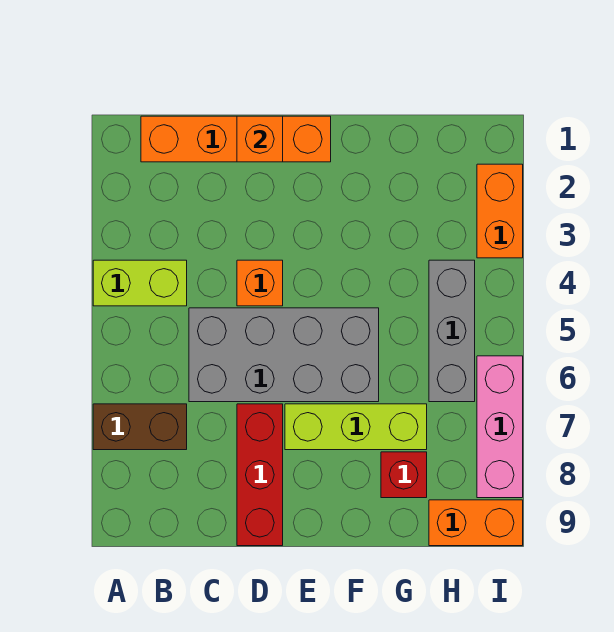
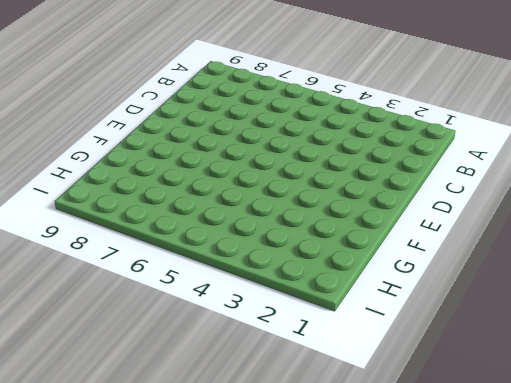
none -> lime 1x2 brick [93,260,187,306]
none -> brown 1x2 brick [93,404,187,450]
none -> orange 1x4 brick [141,116,331,162]

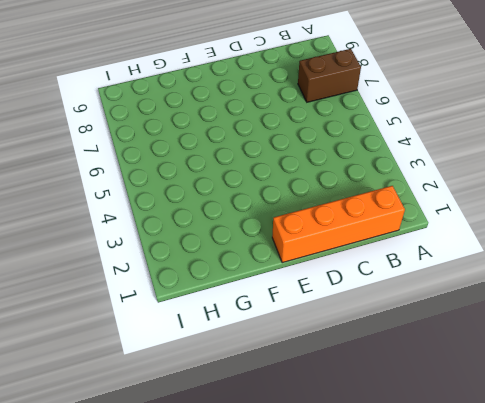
none -> lime 1x2 brick [93,260,187,306]
none -> grey 2x4 brick [189,308,379,402]
none -> orange 1x1 brick [237,260,283,306]

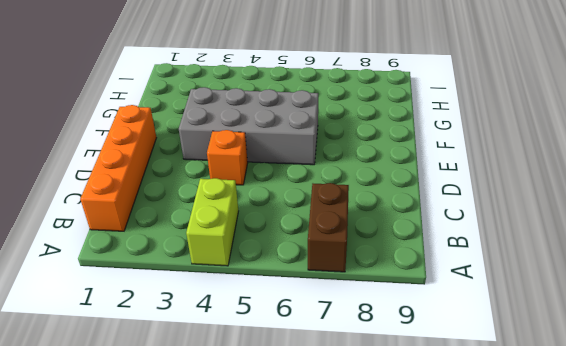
grey 2x4 brick [179,87,318,165] -> grey 2x4 brick turned to [189,308,379,402]
none -> red 1x3 brick [237,404,283,546]
none -> lime 1x3 brick [285,404,427,450]
none -> red 1x1 brick [381,452,427,498]

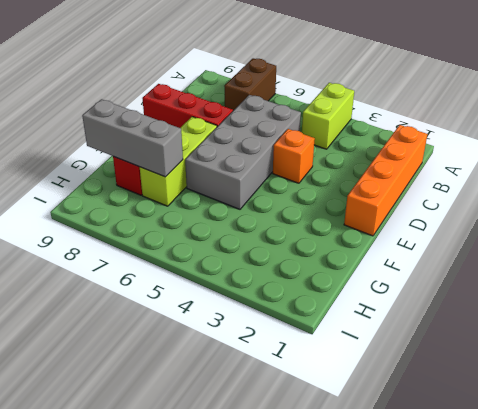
grey 1x3 brick [82,99,183,177] -> grey 1x3 brick moved to [429,260,475,402]
none -> orange 1x2 brick [429,500,523,546]
none -> orange 1x2 brick [477,164,523,258]
none -> pink 1x3 brick [477,356,523,498]

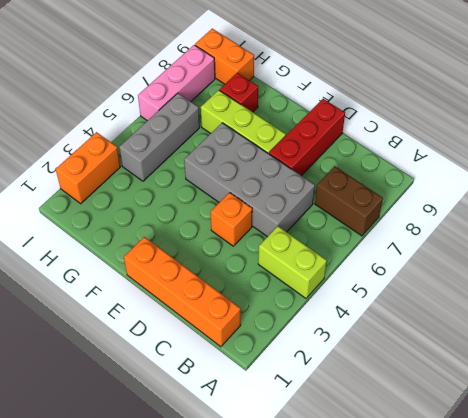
none -> orange 1x1 brick [237,116,283,162]

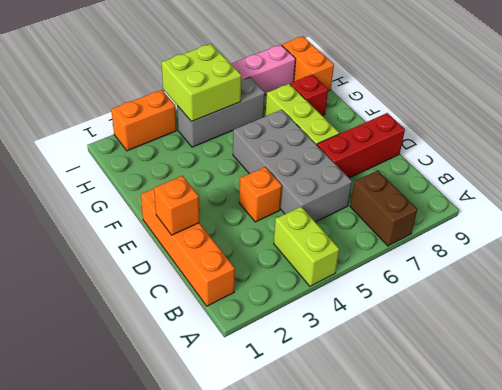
lime 2x2 brick [162,44,241,122] -> none

